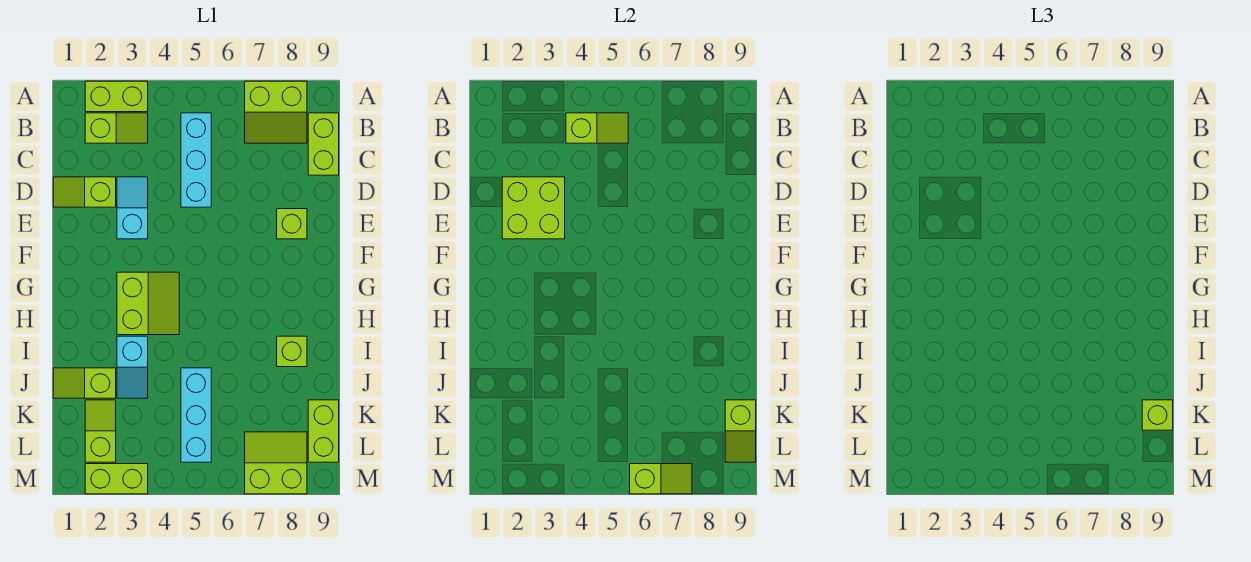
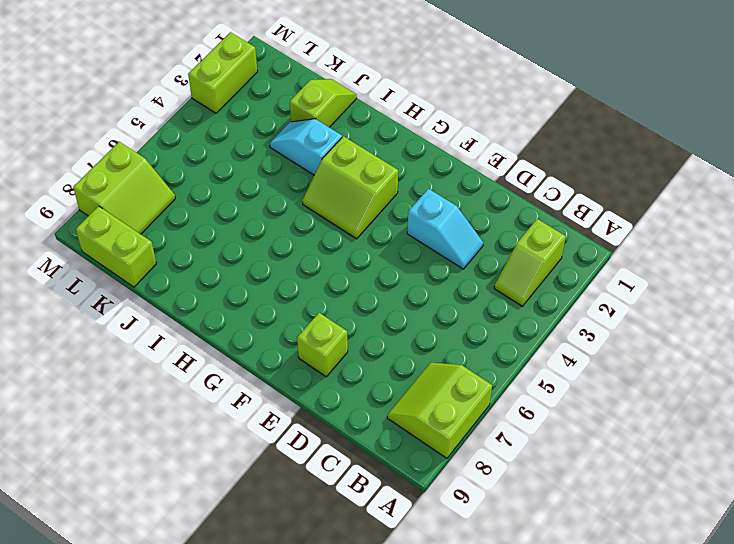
none -> lime 1x2 brick [85,81,148,112]
none -> cyan 1x3 brick [181,113,211,207]
none -> lime 1x2 brick [308,113,339,175]

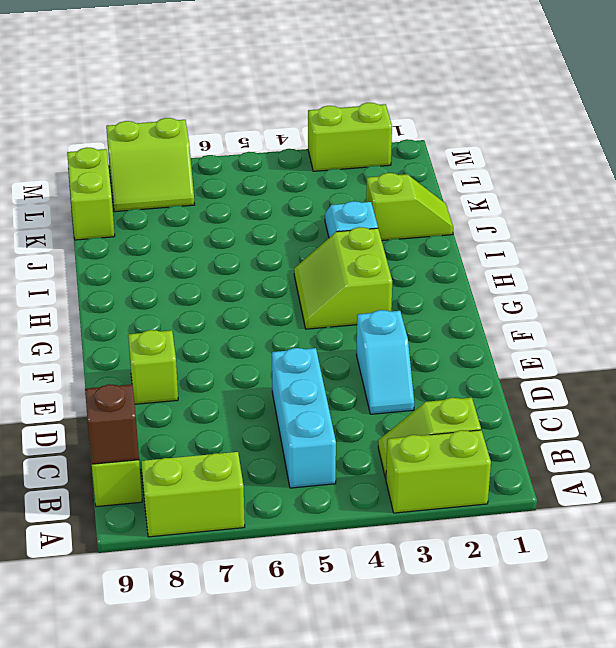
brown 1x1 brick [85,384,139,464] -> none
none -> lime 1x2 slope [53,177,116,207]
none -> lime 1x1 brick [277,336,307,367]
none -> cyan 1x3 brick [181,368,211,462]

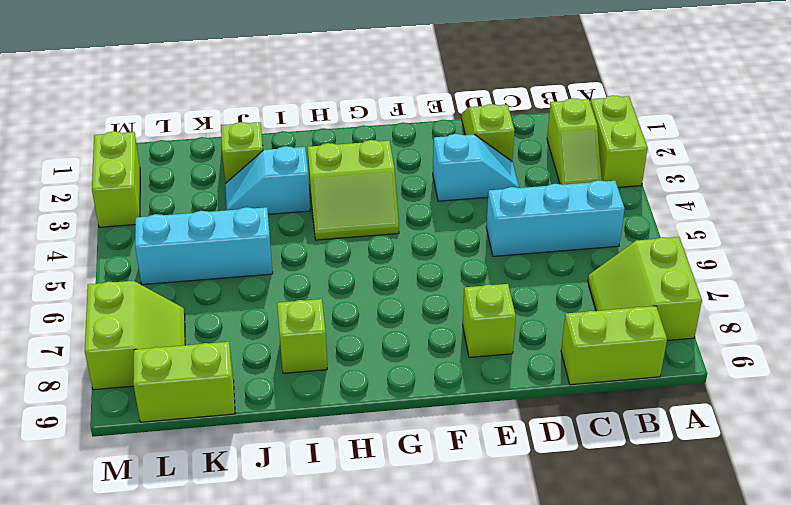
none -> lime 1x2 slope [85,400,116,462]
none -> lime 1x2 slope [566,113,628,143]
none -> lime 2x2 brick [502,177,565,239]

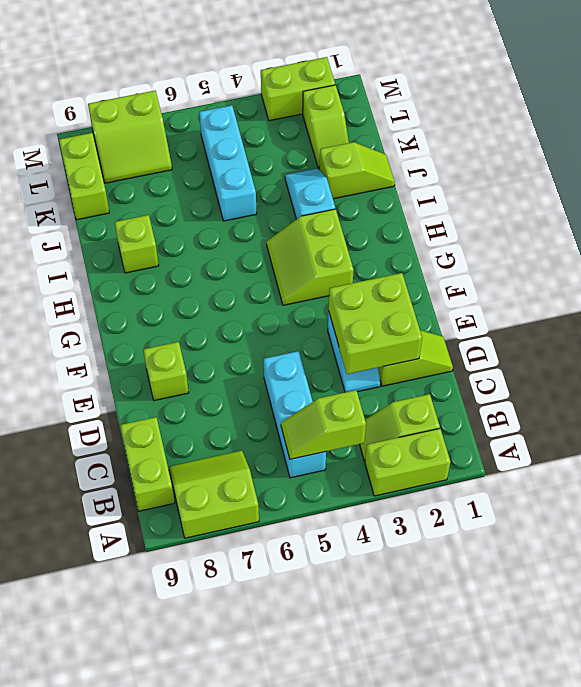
none -> lime 1x2 slope [725,400,756,462]
none -> lime 1x2 slope [630,464,692,494]
none -> lime 1x1 brick [1142,400,1173,430]

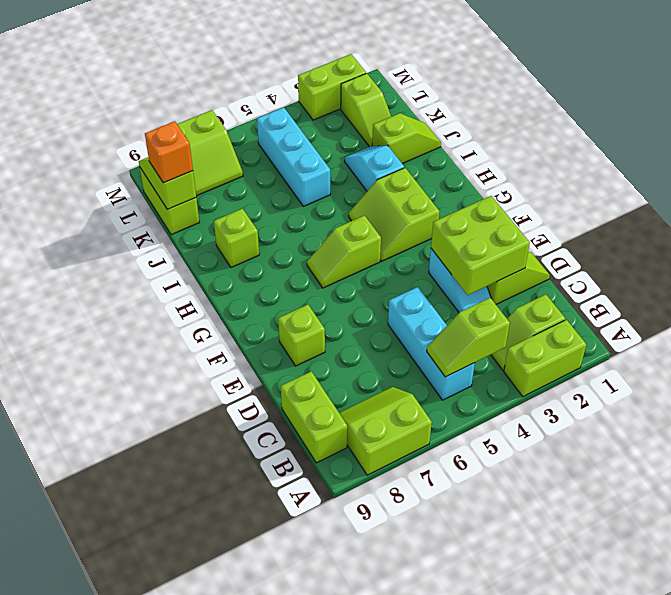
lime 1x2 slope [307,215,381,288] -> lime 1x2 slope moved to [630,464,692,494]
orange 1x1 brick [145,121,193,183] -> lime 1x1 brick [1142,400,1173,430]

